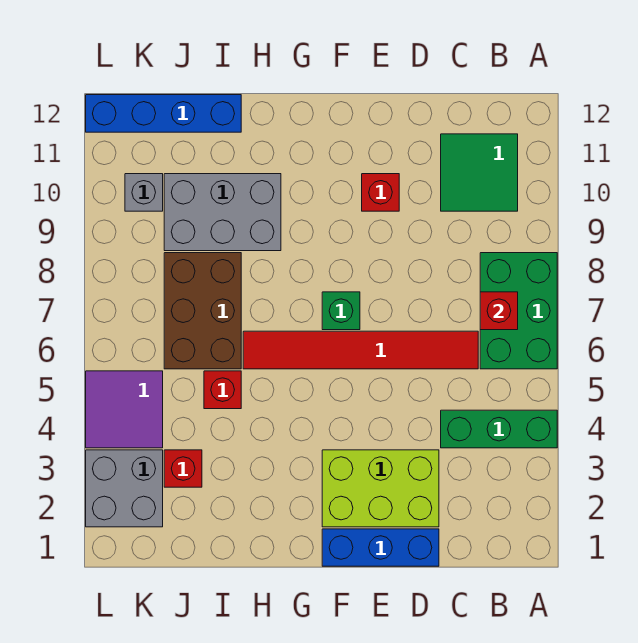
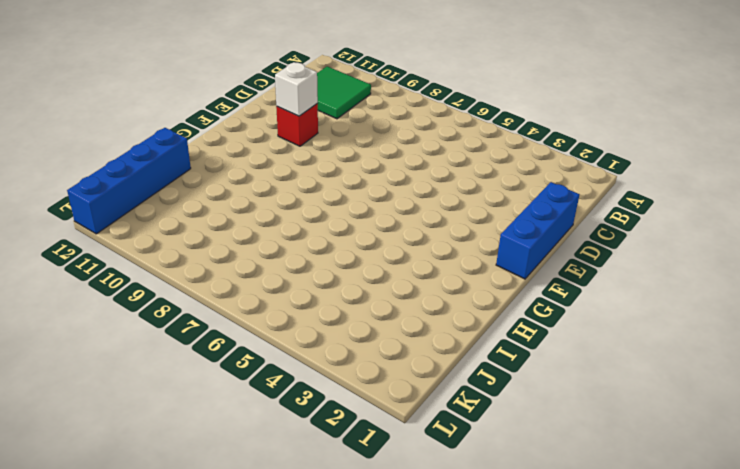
white 1x1 brick [275,62,318,116] -> none
none -> green 1x3 brick [441,410,557,448]
none -> green 2x3 brick [480,253,557,369]
none -> red 1x6 tile [243,331,478,369]

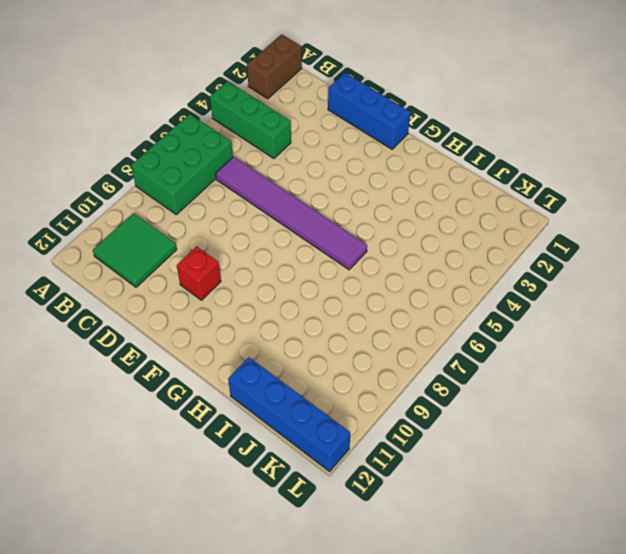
brown 1x2 brick [247,34,302,99] -> none
purple 1x6 tile [216,157,367,270] -> red 1x6 tile [243,331,478,369]
none -> lime 2x3 brick [322,450,439,527]
none -> green 1x1 brick [322,292,360,330]
none -> grey 2x3 brick [164,174,281,251]

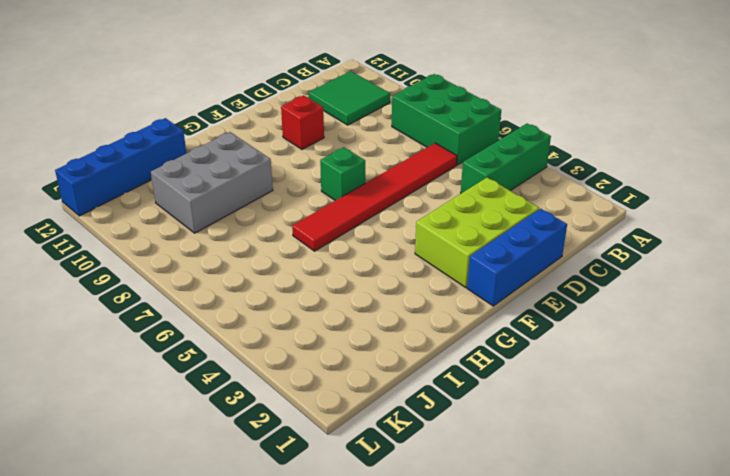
none -> red 1x1 brick [204,371,241,409]
none -> brown 2x3 brick [164,253,241,369]
none -> red 1x1 brick [164,450,202,487]

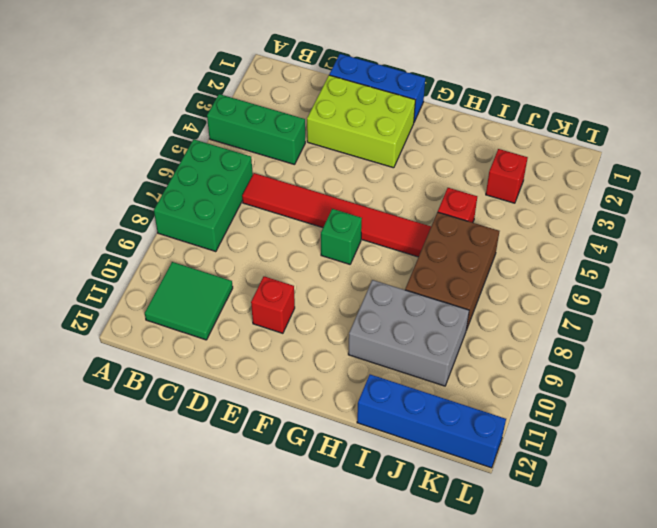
none -> grey 2x2 brick [86,450,163,527]
none -> purple 2x2 tile [86,371,163,448]
none -> grey 1x1 brick [125,174,163,211]

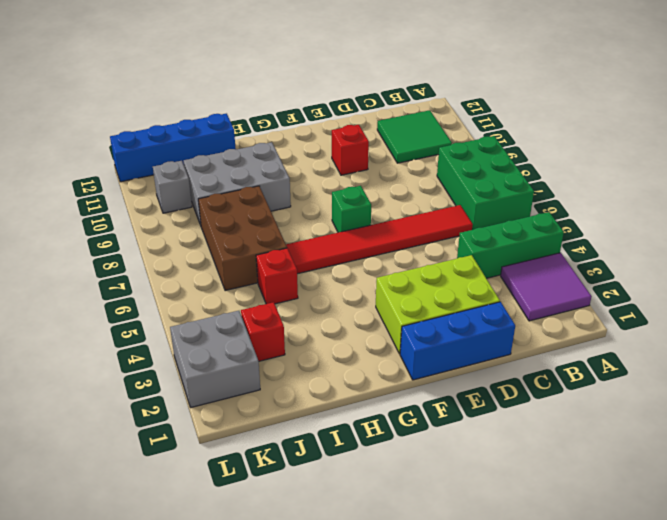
purple 2x2 tile [501,253,592,321] -> purple 2x2 tile moved to [86,371,163,448]
none -> red 1x1 brick [480,292,518,330]

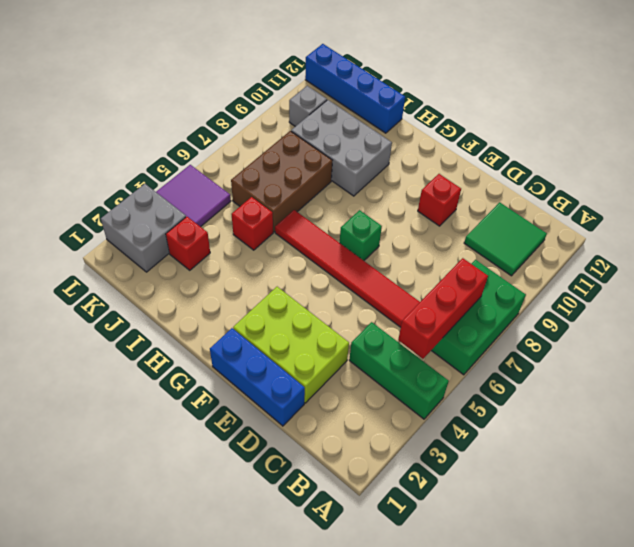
red 1x3 brick [398,258,488,359] -> red 1x1 brick [480,292,518,330]

